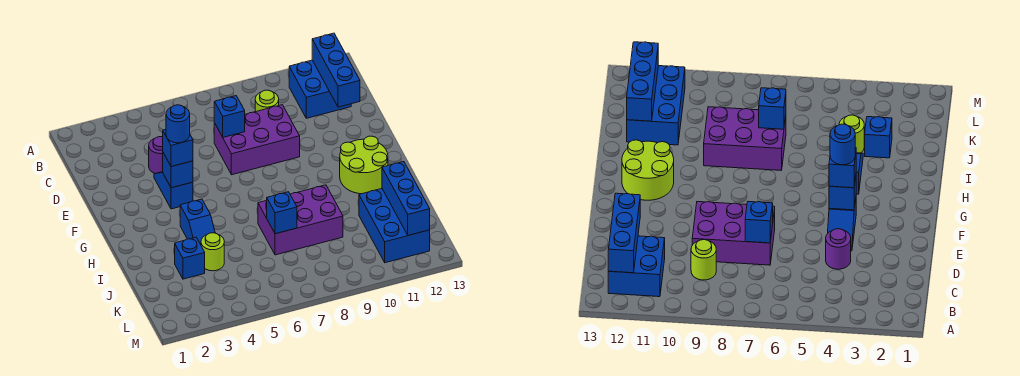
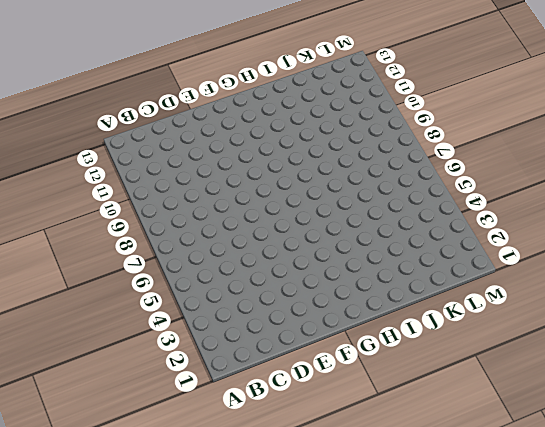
none -> blue 2x2 brick [289,60,351,118]
none -> lime 1x1 round brick [255,90,279,112]
none -> purple 1x1 round brick [149,137,163,174]

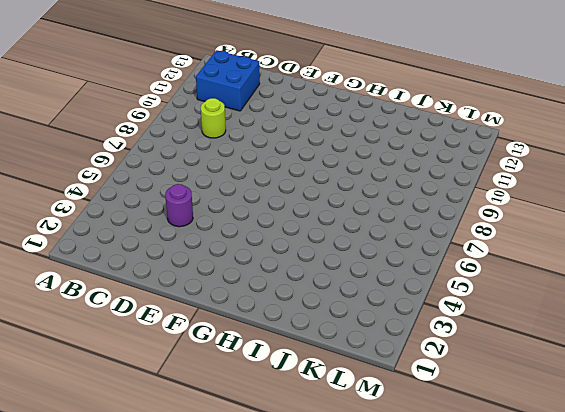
none -> purple 2x3 brick [214,105,300,175]
none -> blue 1x2 slope [154,172,193,209]
none -> lime 2x2 round brick [340,136,388,194]

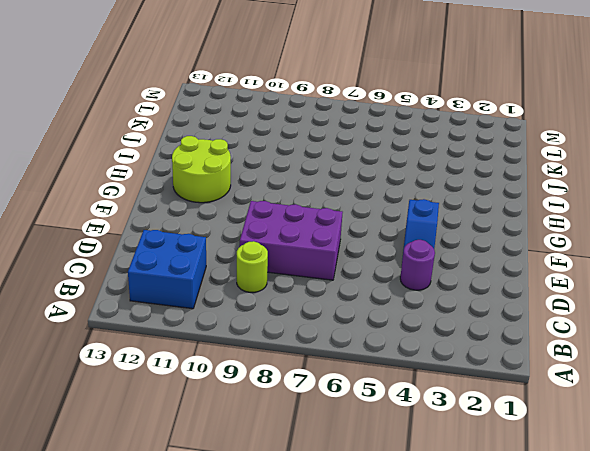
none -> blue 1x2 slope [180,199,215,245]
none -> purple 2x3 brick [258,185,343,255]
none -> blue 1x1 brick [175,237,205,279]

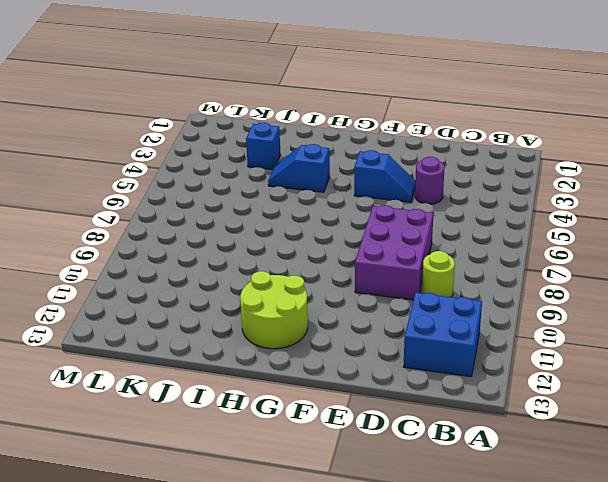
none -> purple 2x3 brick [258,185,343,255]
none -> lime 1x1 round brick [201,233,224,271]
none -> blue 2x3 brick [359,189,430,263]

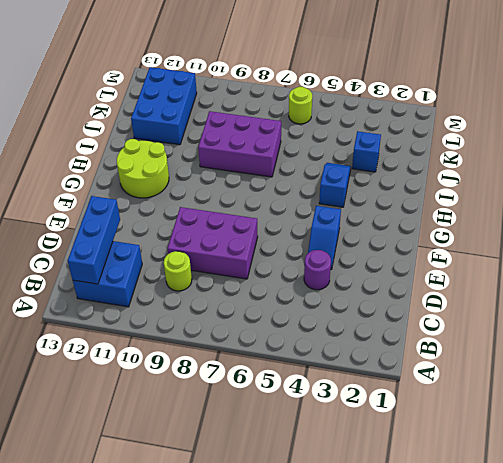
lime 1x1 round brick [289,87,312,124] -> lime 1x1 round brick moved to [201,233,224,271]
none -> blue 1x1 brick [214,96,245,137]
none -> blue 1x1 brick [163,153,193,188]
none -> blue 1x1 brick [267,192,297,234]

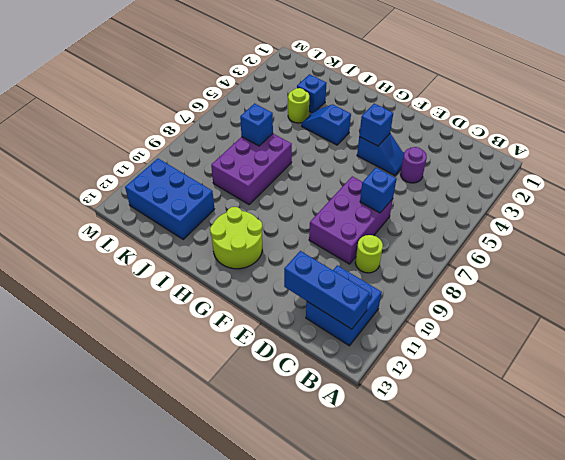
none -> blue 1x3 brick [382,162,430,235]
none -> blue 1x1 brick [163,130,193,167]
none -> blue 1x1 round brick [166,105,190,143]

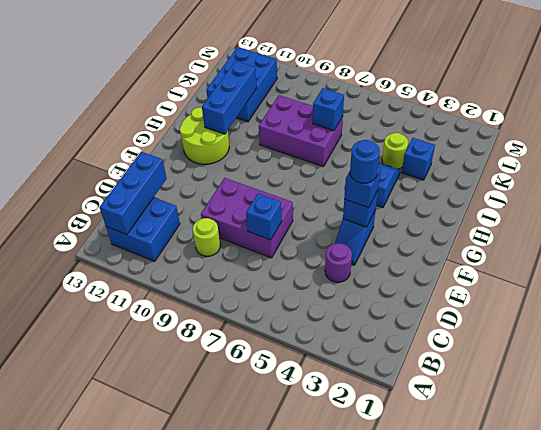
blue 1x3 brick [202,61,257,134] -> blue 1x3 brick moved to [382,162,430,235]

